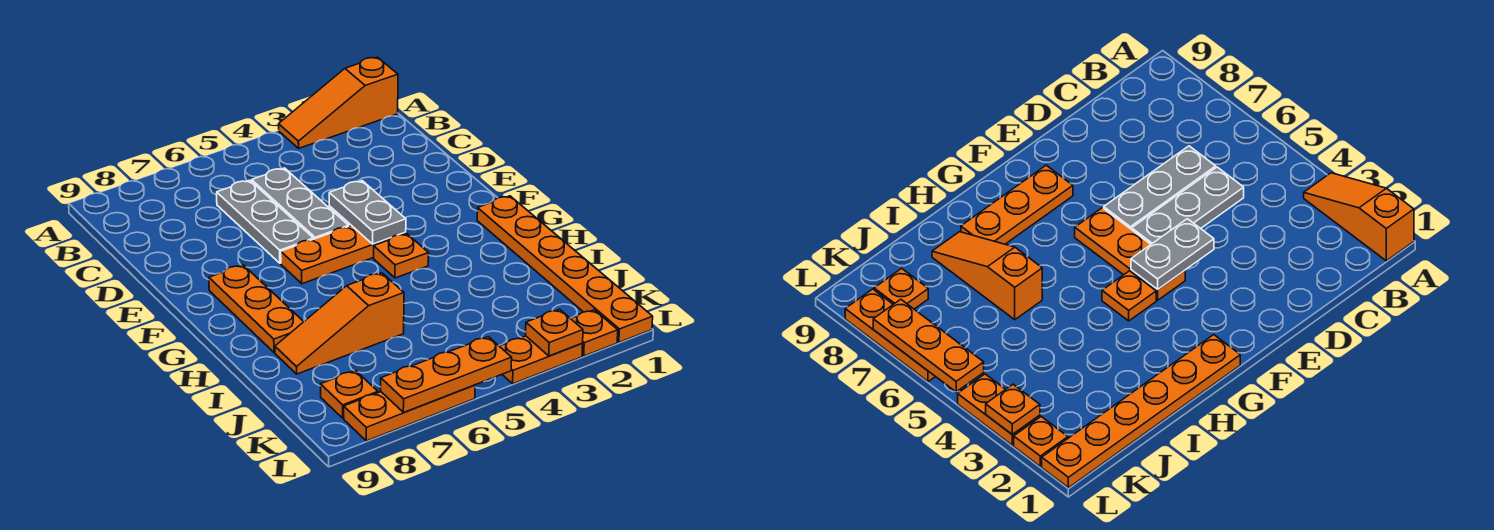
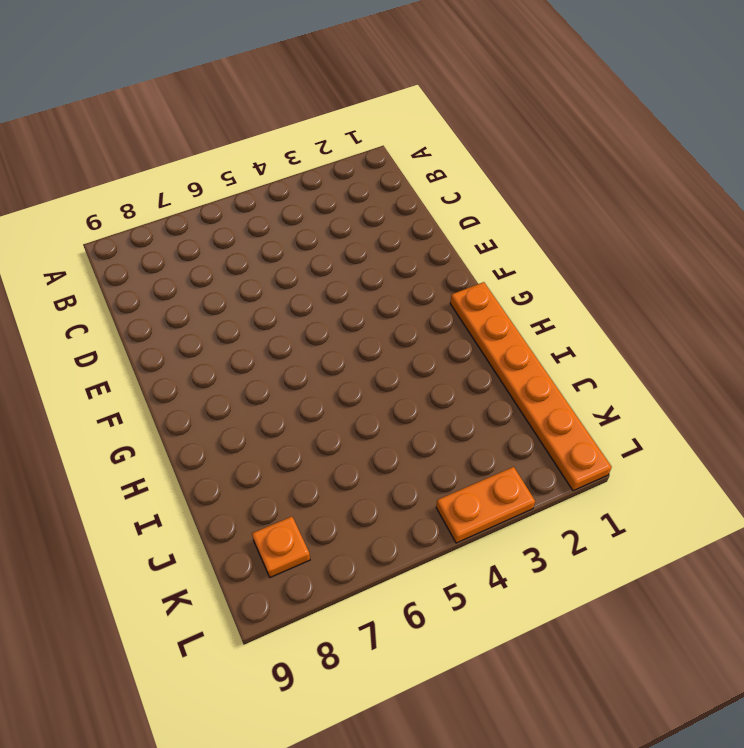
none -> orange 1x3 slope [279,57,398,148]
none -> grey 1x3 plate [252,168,349,239]
none -> grey 1x3 plate [217,180,313,263]

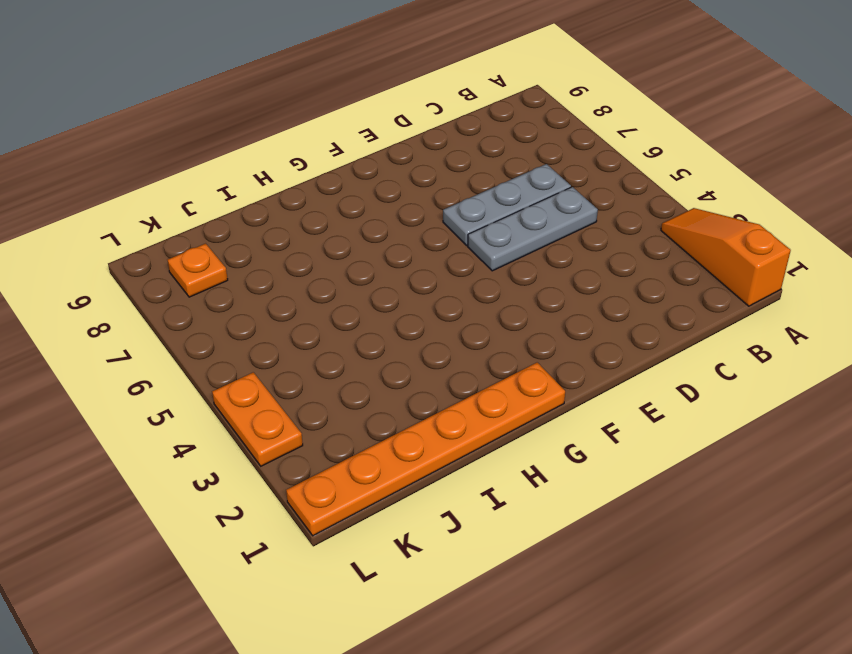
none -> orange 1x3 plate [281,226,406,284]
none -> orange 1x3 plate [209,265,304,353]
none -> orange 1x1 plate [374,234,429,278]

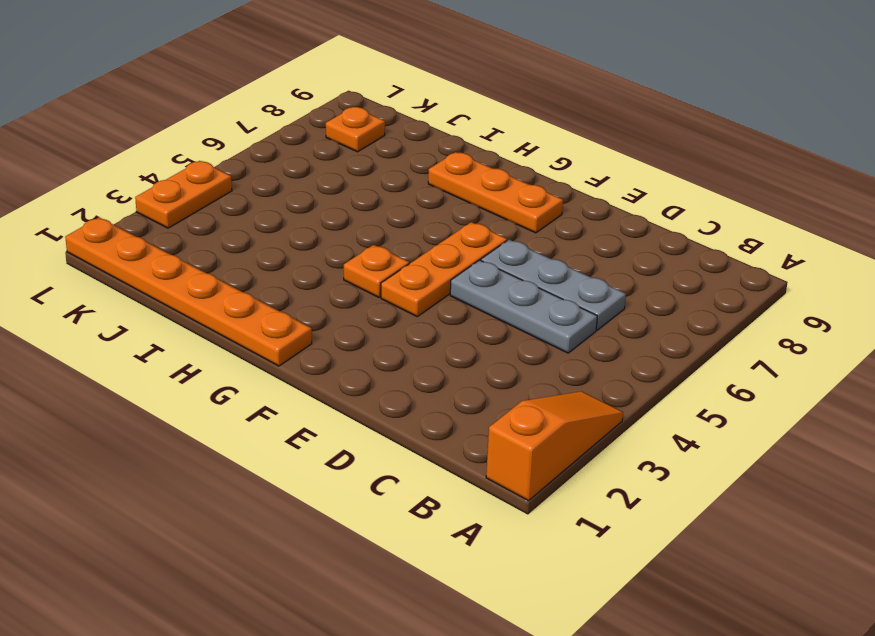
none -> orange 1x3 slope [275,273,404,374]
none -> orange 1x1 plate [571,310,618,356]
none -> orange 1x3 plate [344,385,475,441]

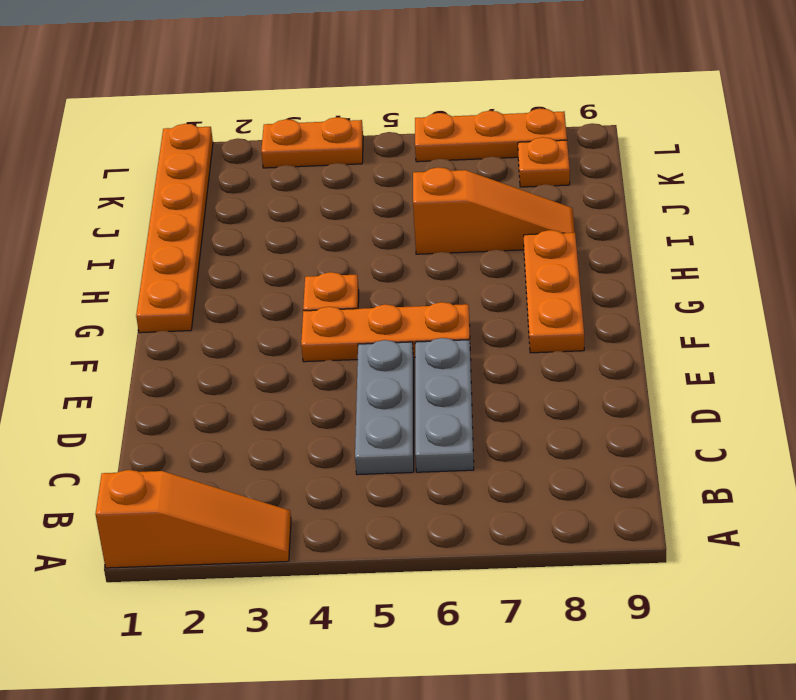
none -> orange 1x1 plate [571,310,618,356]
none -> grey 1x2 plate [329,181,406,244]
none -> orange 1x1 plate [526,309,583,356]

